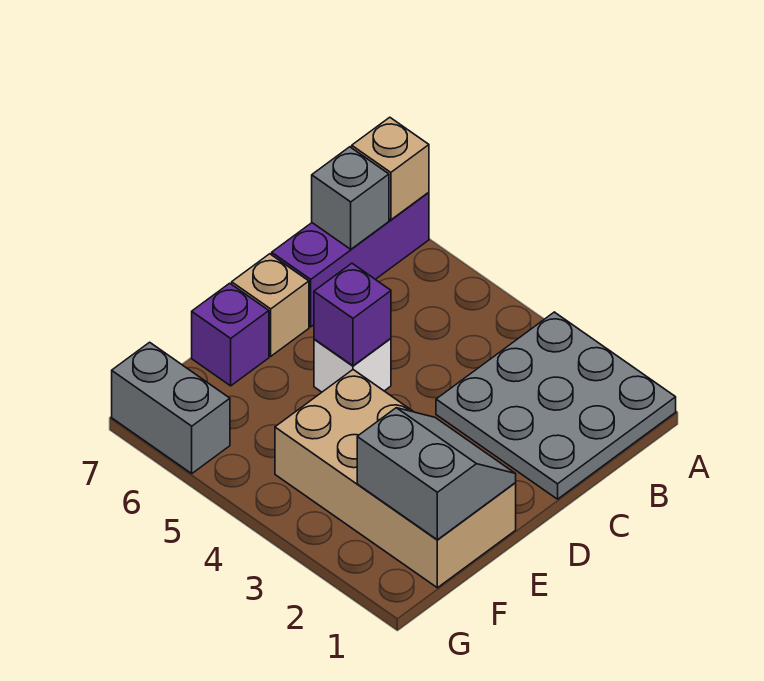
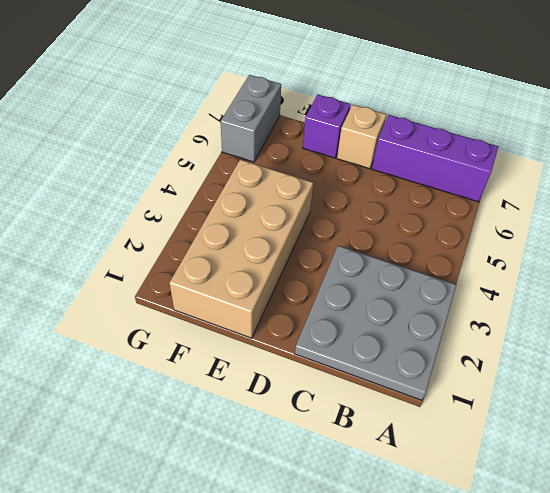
none -> white 1x1 brick [314,338,391,392]
none -> tan 1x1 brick [352,117,429,220]

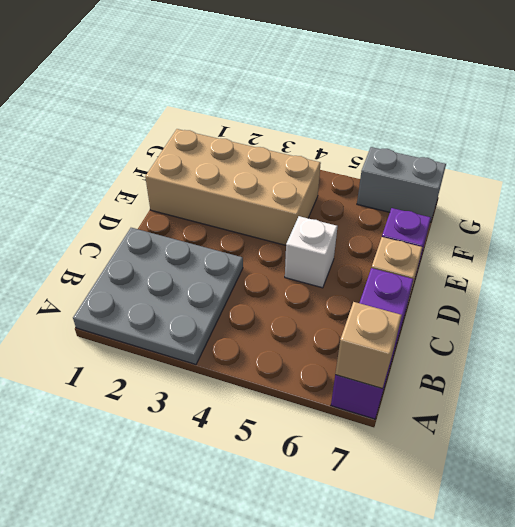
none -> grey 1x1 brick [312,147,389,249]
none -> purple 1x1 brick [314,263,391,366]

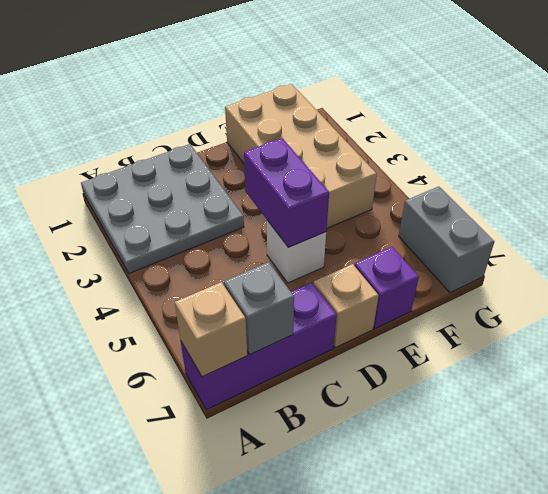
purple 1x2 brick [244,138,329,247] -> purple 1x1 brick [314,263,391,366]
none -> grey 2x2 slope [357,408,516,540]

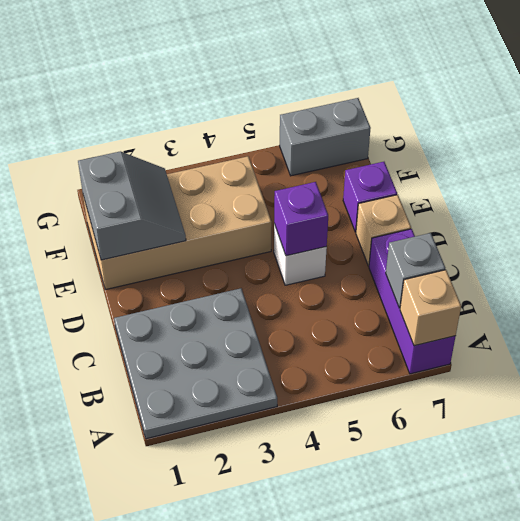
grey 2x2 slope [78,151,186,260] -> grey 2x2 slope turned to [357,408,516,540]

